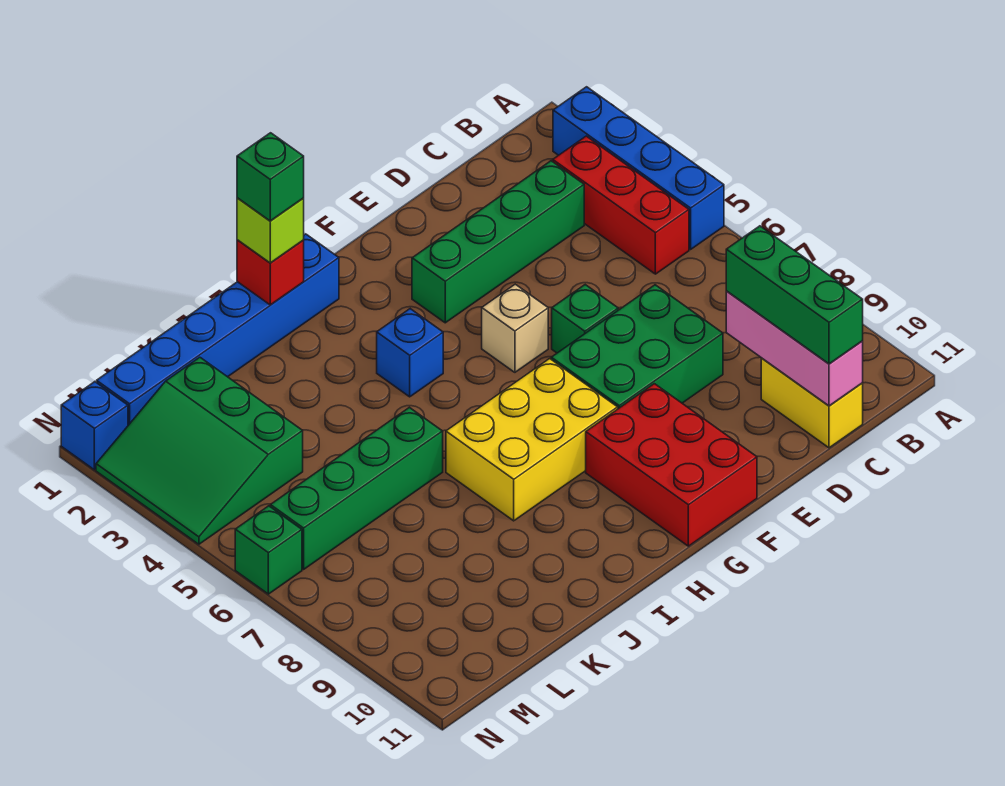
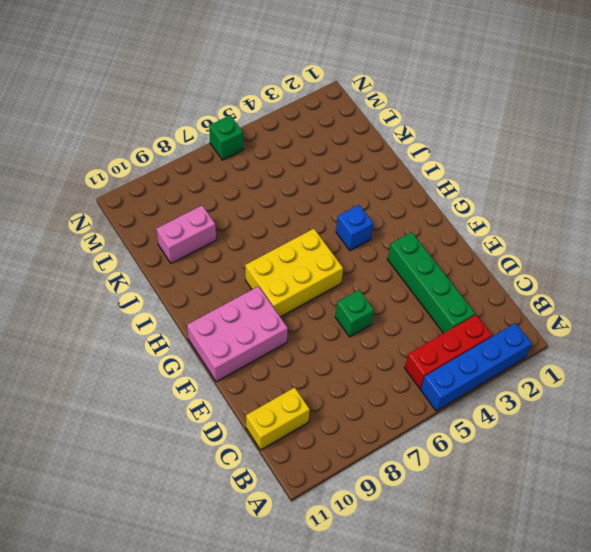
pink 2x3 brick [187,286,288,382] -> red 2x3 brick [586,384,757,546]
yellow 2x3 brick [245,229,343,317] -> yellow 2x3 brick turned to [446,359,618,521]
pink 1x2 brick [156,206,216,263] -> none
none -> green 2x3 brick [551,285,723,409]
none -> tan 1x1 brick [482,284,548,372]
none -> blue 1x6 brick [97,234,339,425]

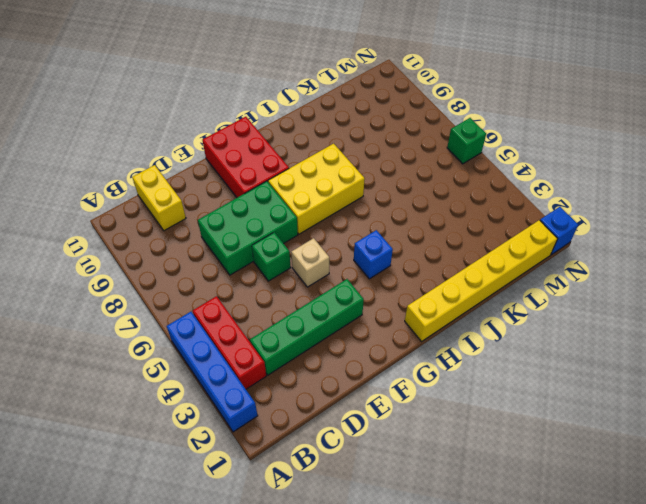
yellow 1x6 brick [405,220,558,341] -> blue 1x6 brick [97,234,339,425]
none -> green 1x4 brick [270,407,443,569]
none -> green 3x3 slope [96,357,303,544]
none -> pink 1x3 brick [726,291,863,406]

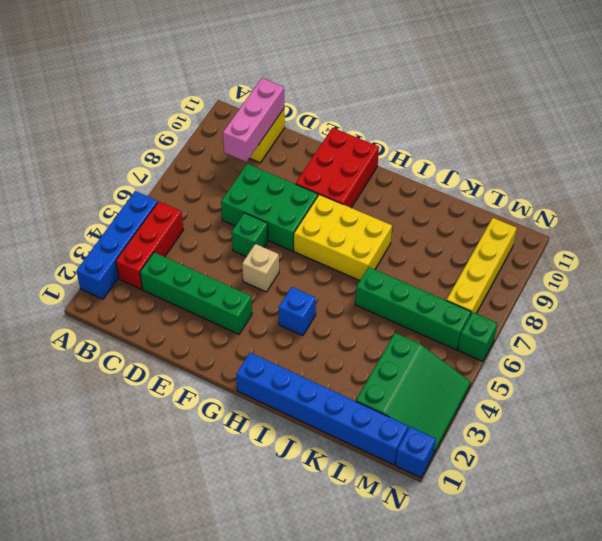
yellow 1x4 brick [446,218,517,314] -> none
none -> red 1x1 brick [237,240,304,305]
none -> green 1x3 brick [726,226,863,364]
none -> lime 1x1 brick [237,198,304,263]

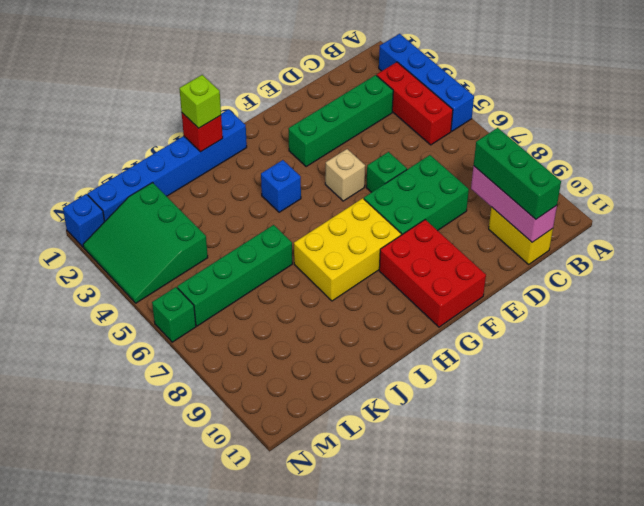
none -> green 1x1 brick [237,133,304,221]

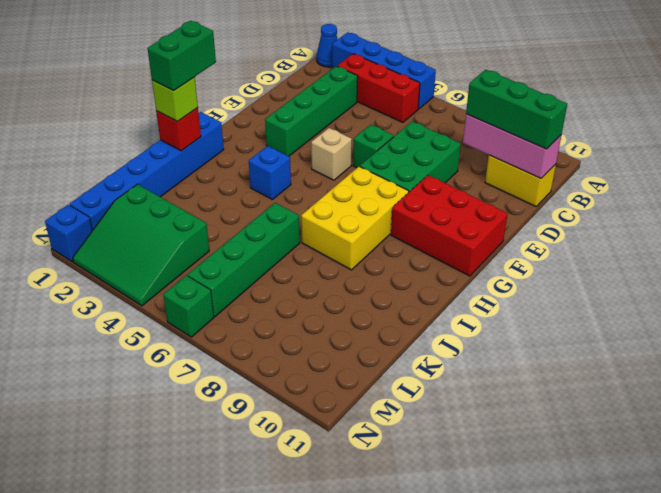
blue 1x1 cone [316,24,338,67] -> none
green 1x2 brick [147,21,216,91] -> green 1x1 brick [237,133,304,221]

